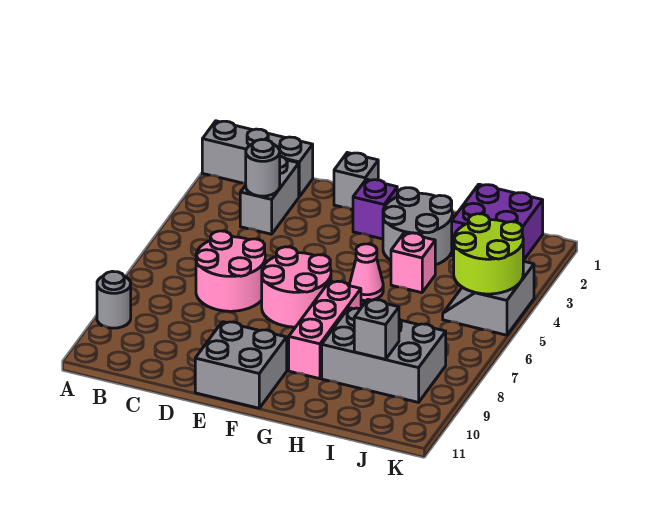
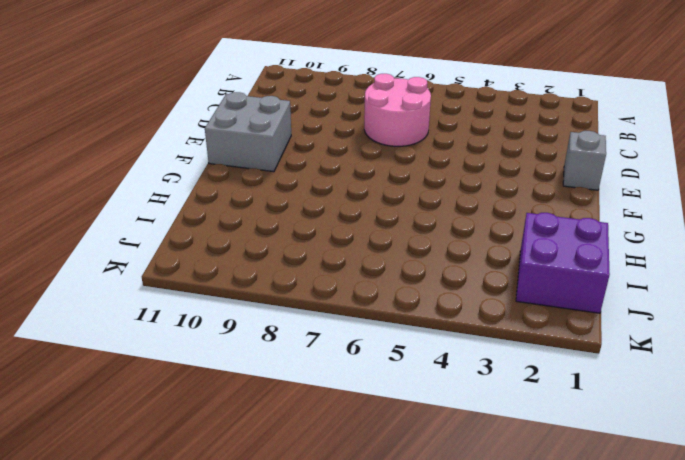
none -> grey 1x3 brick [202,121,313,196]
none -> grey 1x1 round brick [97,271,131,328]
none -> grey 1x2 brick [240,156,299,234]

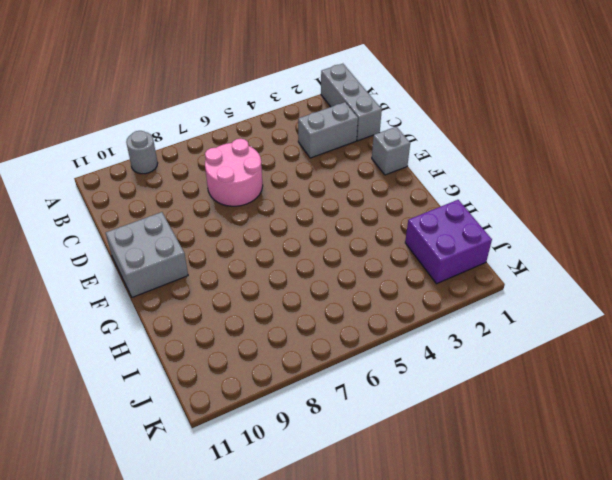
none -> pink 2x2 round brick [262,247,331,327]
none -> purple 1x1 brick [353,179,397,239]
none -> grey 2x2 round brick [383,188,452,265]

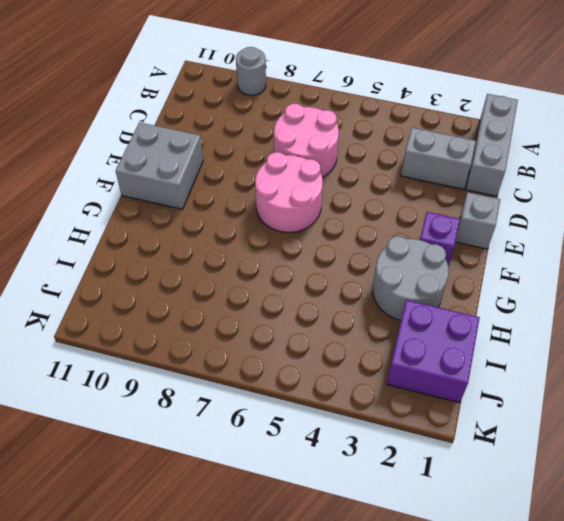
none -> pink 1x1 cone [350,244,383,301]
none -> pink 1x3 brick [289,281,361,379]
none -> pink 1x1 brick [391,233,435,293]

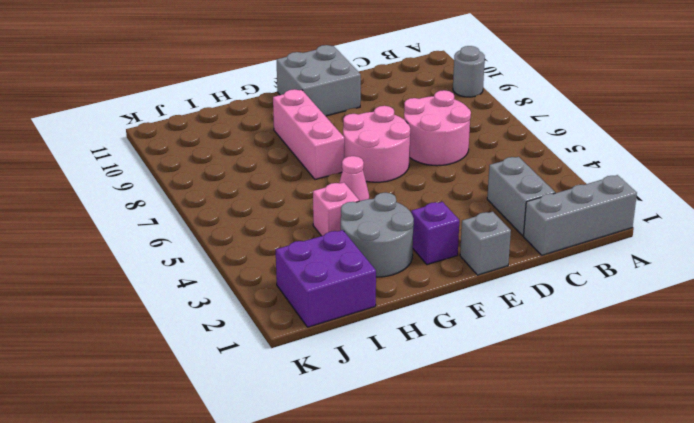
none -> grey 2x3 brick [322,308,446,402]
none -> grey 2x2 slope [443,261,534,335]
none -> grey 1x1 round brick [246,140,280,196]

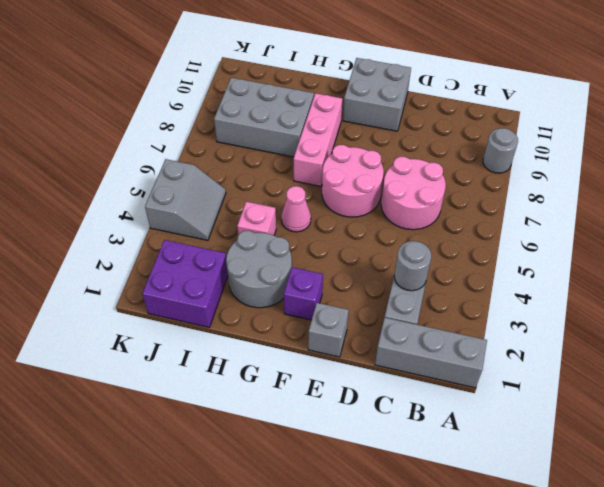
none -> grey 1x1 brick [354,299,399,359]
none -> lime 2x2 round brick [454,214,523,294]

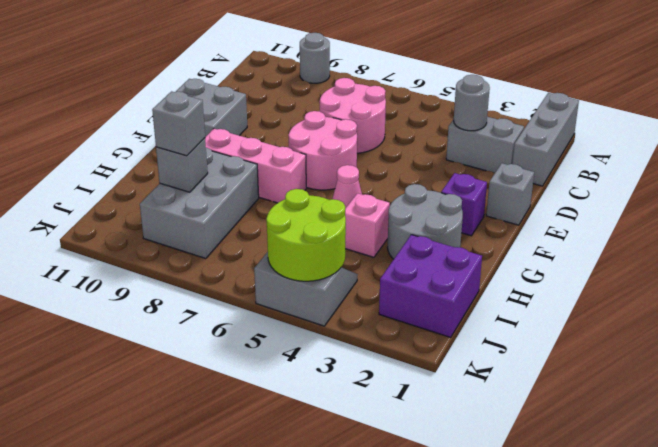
grey 1x1 brick [152,92,205,156] -> none

